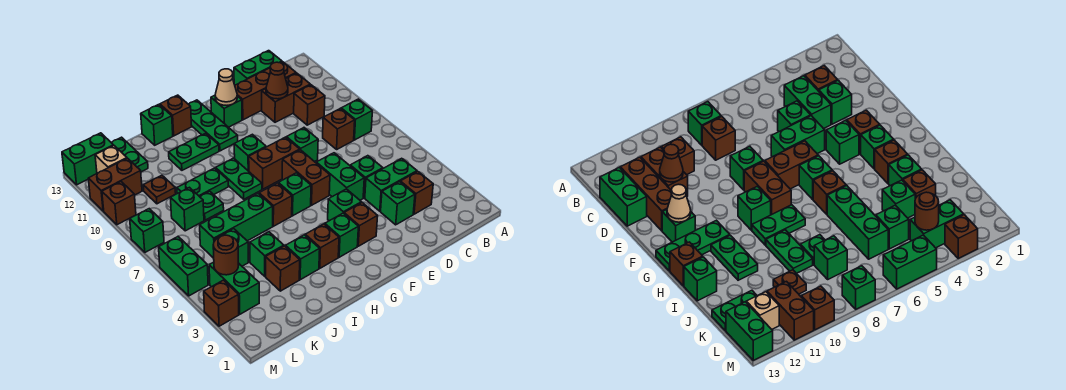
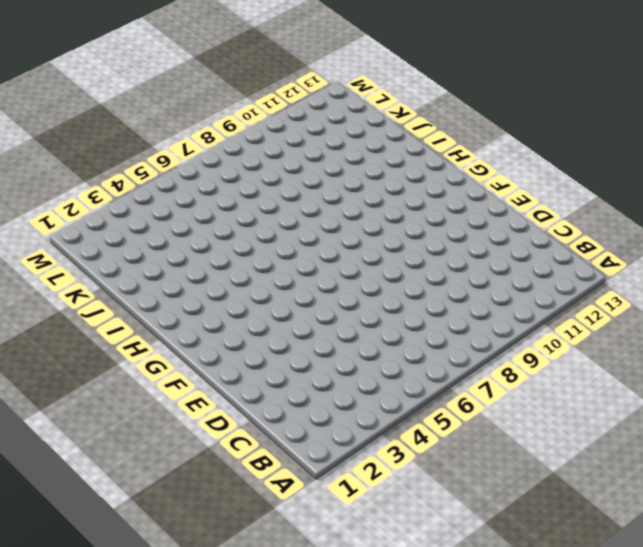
none -> green 1x1 brick [341,99,372,140]
none -> brown 1x1 brick [400,171,433,214]
none -> green 1x2 brick [365,158,417,211]
none -> brown 1x1 brick [323,108,355,149]

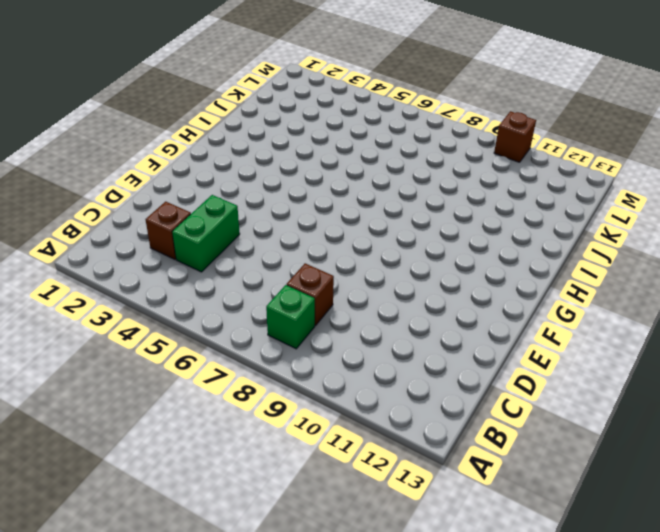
none -> brown 1x1 brick [294,85,325,125]
none -> brown 1x2 brick [262,73,310,122]
none -> brown 1x3 brick [235,62,296,120]
none -> green 1x2 brick [234,51,282,85]

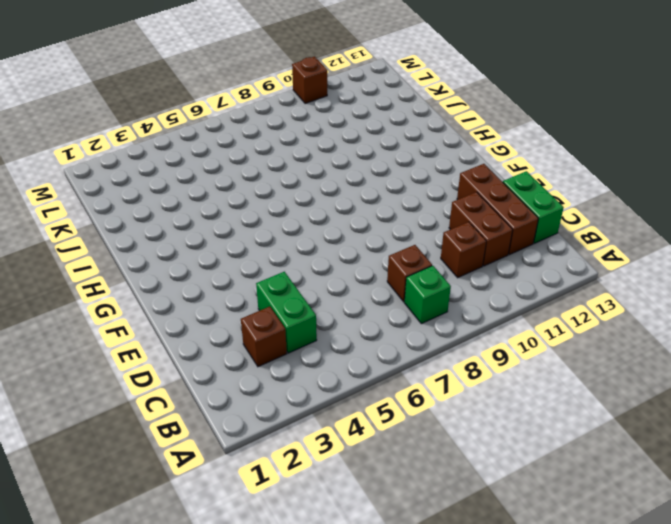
none -> green 1x1 brick [381,182,415,225]
none -> green 1x1 brick [350,156,383,198]
none -> green 1x2 brick [316,153,364,200]
none -> green 1x1 brick [286,128,318,162]

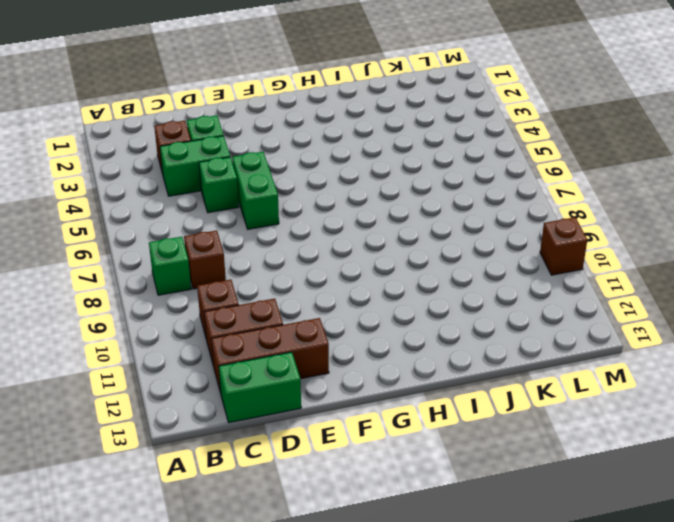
none -> green 1x1 brick [286,128,318,162]
none -> brown 1x1 brick [344,203,378,246]
none -> green 1x1 brick [328,189,361,221]
none -> brown 1x2 brick [282,150,330,205]

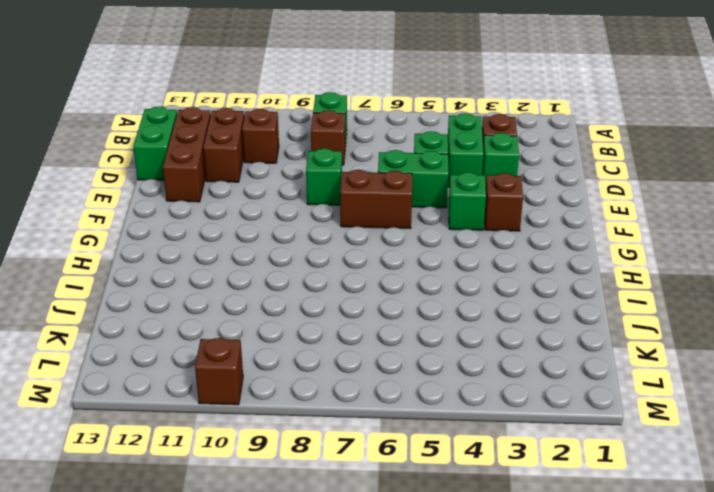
none -> brown 1x2 brick [249,137,300,189]
none -> green 1x1 brick [211,95,242,127]
none -> green 1x1 brick [325,213,358,257]
none -> green 1x1 brick [278,173,311,216]

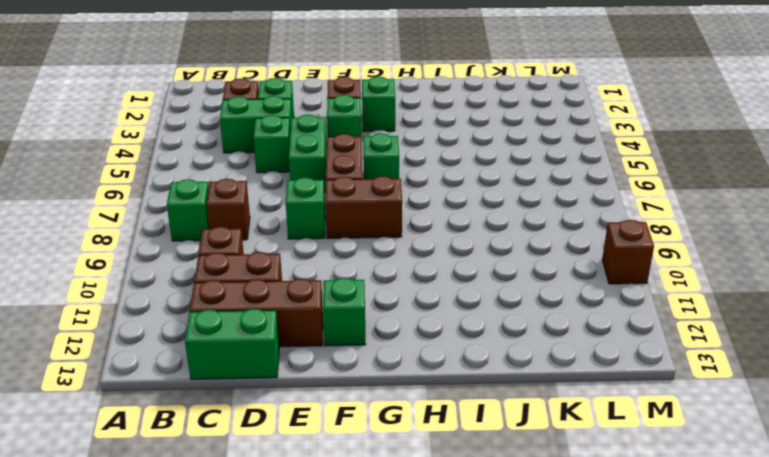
none -> green 1x1 brick [234,134,266,171]
none -> green 1x3 plate [189,100,238,151]
none -> brown 1x1 brick [305,224,339,268]
none -> brown 1x1 brick [259,183,292,226]

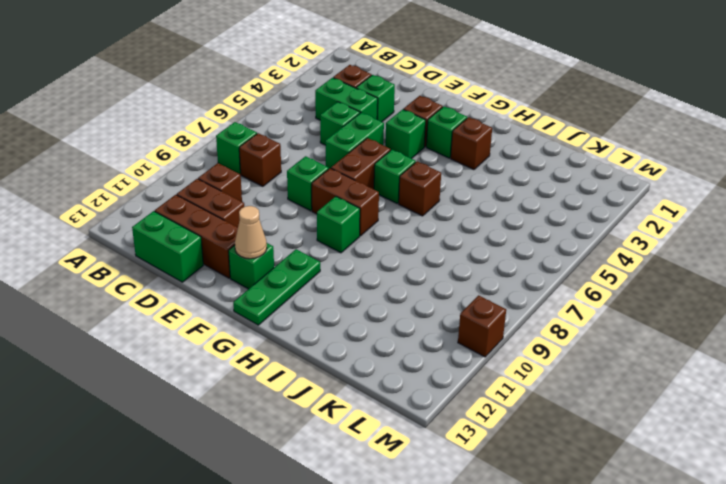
none -> green 1x2 plate [216,158,262,199]
none -> green 1x2 plate [169,133,219,170]
none -> brown 1x1 brick [160,95,192,136]
none -> green 1x1 brick [286,235,320,280]

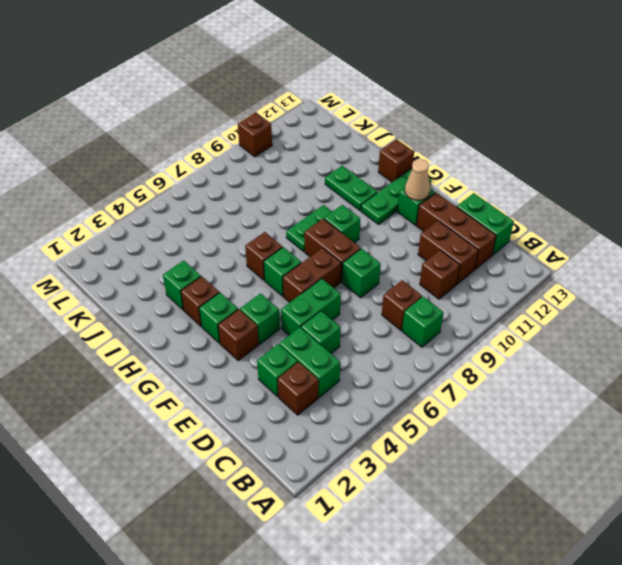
none -> green 1x3 brick [200,194,273,258]
none -> green 1x2 plate [177,168,228,196]
none -> green 1x1 brick [141,105,173,145]
none -> brown 1x1 brick [266,246,300,291]

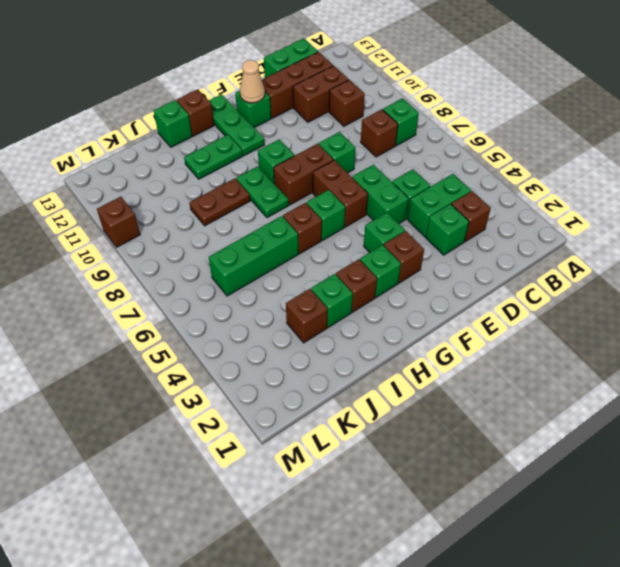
brown 1x2 plate [189,179,250,226] -> green 1x2 plate [177,168,228,196]
none -> green 1x1 brick [250,232,284,276]
none -> green 1x1 plate [199,191,224,220]
none -> green 1x1 brick [215,229,248,266]
none -> green 1x1 brick [171,187,204,231]

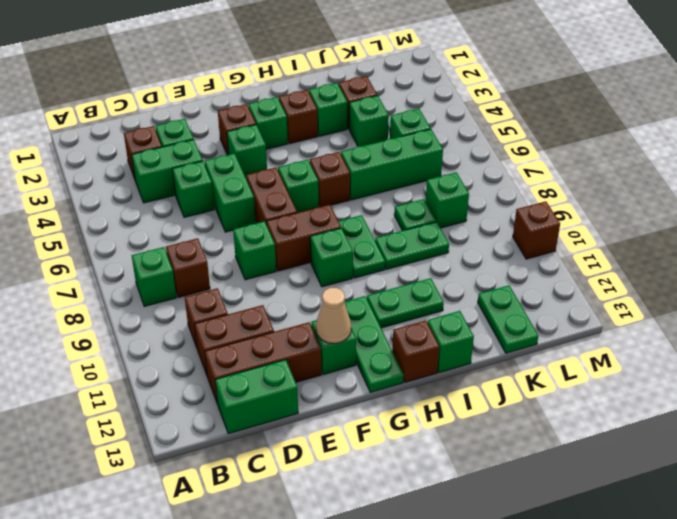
none -> brown 1x1 plate [143,175,176,204]
none -> green 1x2 brick [209,262,259,314]
none -> brown 1x2 brick [88,158,142,211]
none -> tan 1x1 brick [95,146,127,173]

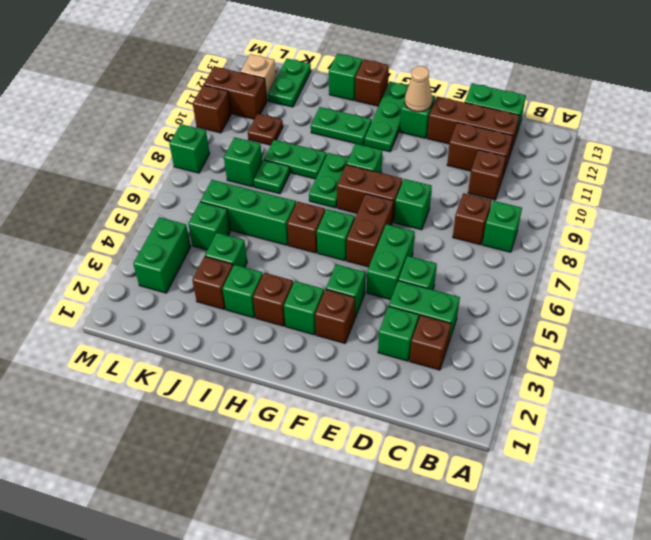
none -> green 1x2 brick [62,133,114,185]
none -> brown 1x1 brick [204,280,239,326]
none -> green 1x2 brick [159,237,208,296]
none -> brown 1x1 cone [266,62,288,99]

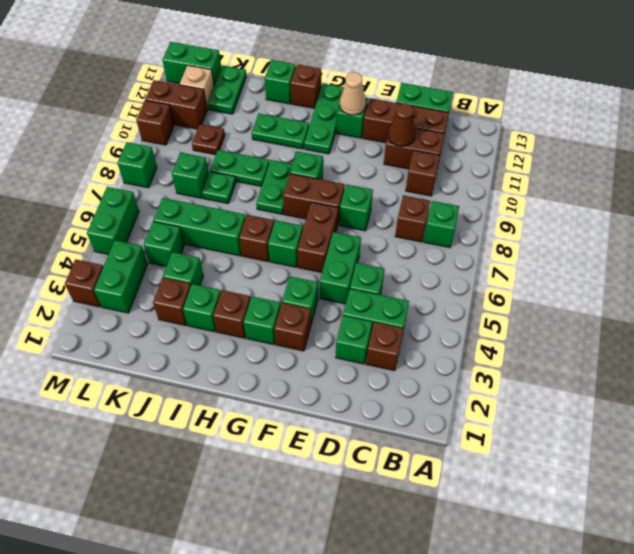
none -> brown 1x1 round brick [213,235,239,275]

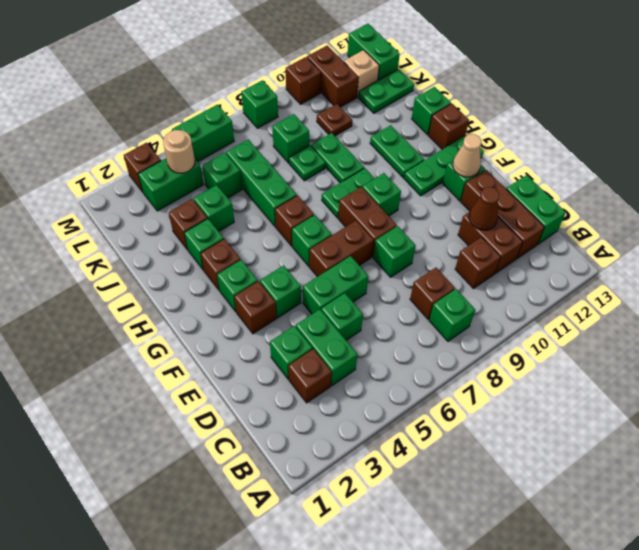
tan 1x1 round brick [163,130,195,173] -> brown 1x1 round brick [213,235,239,275]

